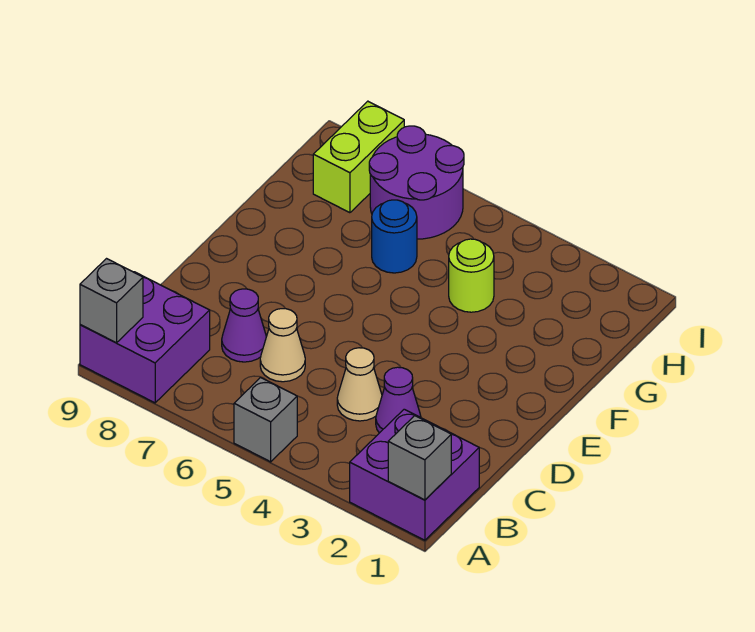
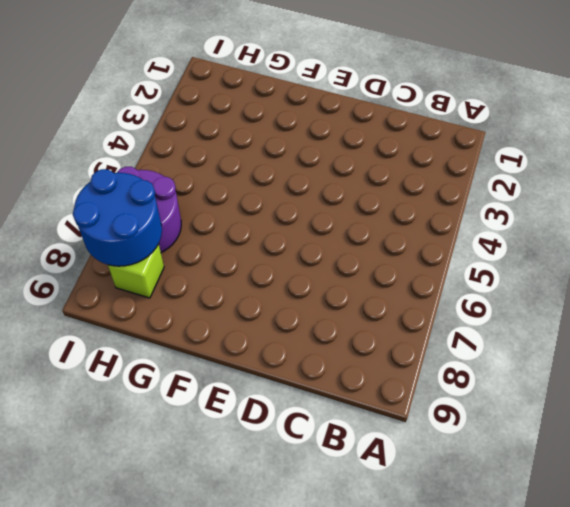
blue 2x2 round brick [73,169,162,266] -> none
lime 1x1 brick [108,244,164,298] -> lime 1x2 brick [313,101,404,213]
none -> purple 2x2 brick [350,409,479,540]
none -> grey 1x1 brick [234,378,297,462]
none -> purple 2x2 brick [80,272,210,403]

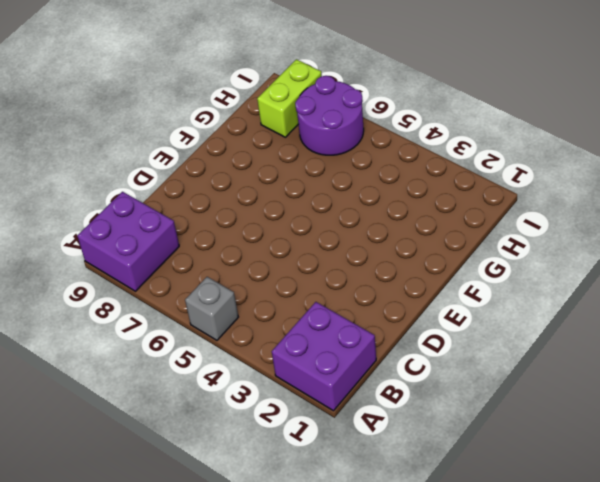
none -> purple 1x1 cone [376,367,421,433]
none -> tan 1x1 cone [337,348,382,421]
none -> tan 1x1 cone [260,309,305,382]

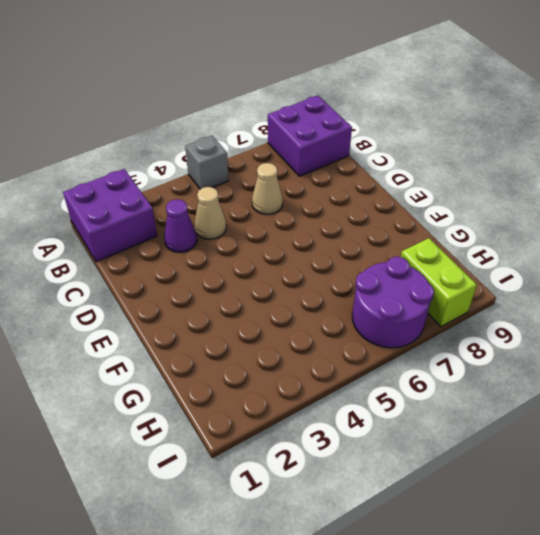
none -> purple 1x1 cone [222,289,266,362]
none -> lime 1x1 round brick [449,239,494,312]
none -> blue 1x1 round brick [372,200,417,273]

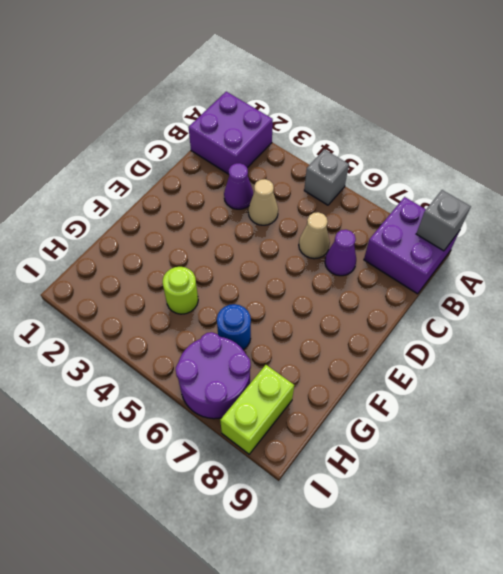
none -> grey 1x1 brick [388,416,451,500]

